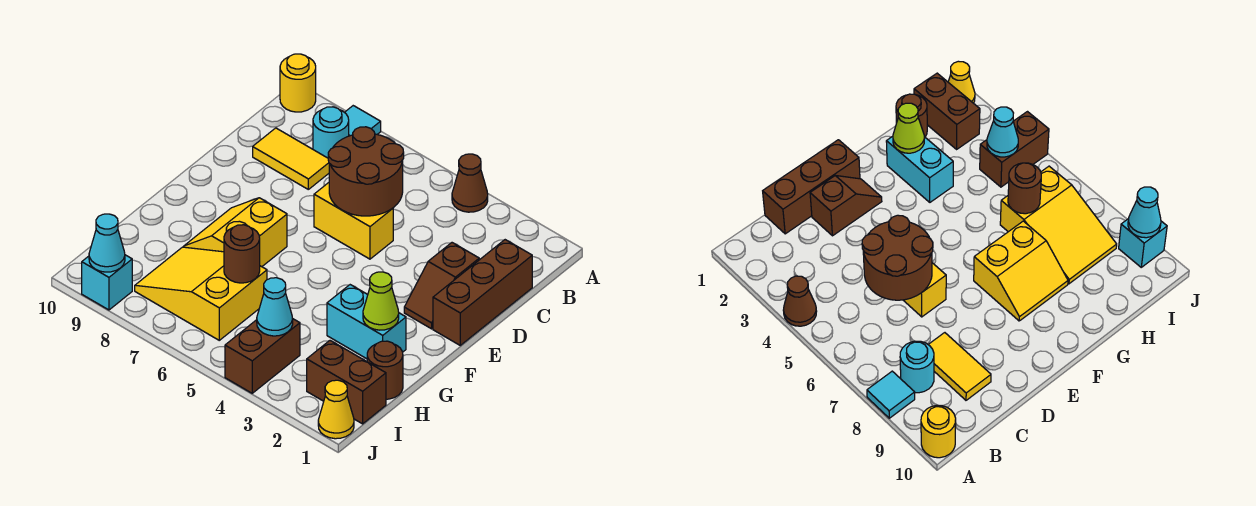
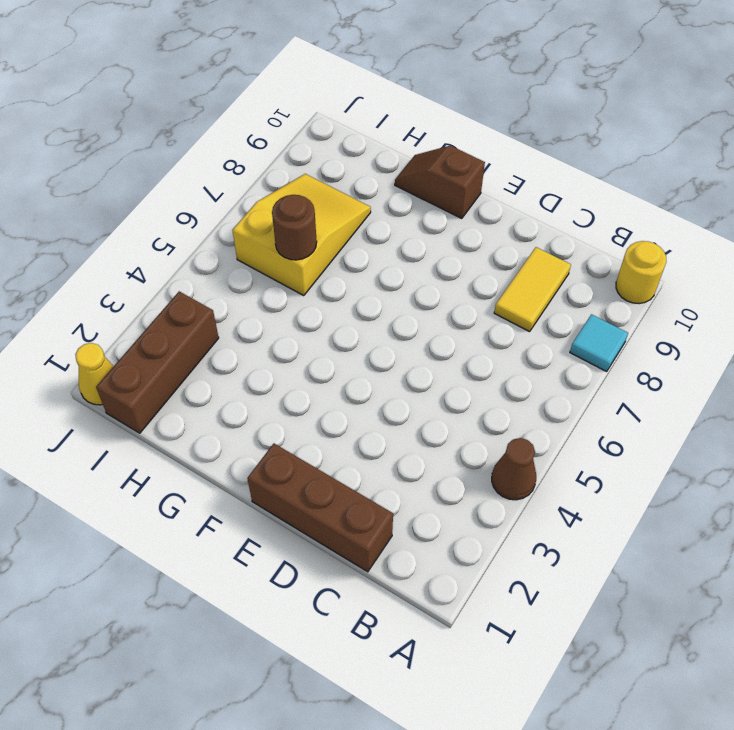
brown 1x2 slope [395,146,485,219] -> brown 1x2 slope moved to [404,243,479,329]
brown 1x3 brick [96,291,219,433] -> brown 1x2 brick [307,341,386,424]
none -> cyan 1x1 round brick [313,107,349,158]
none -> yellow 1x2 brick [314,183,393,259]
none -> yellow 2x2 slope [184,198,287,267]

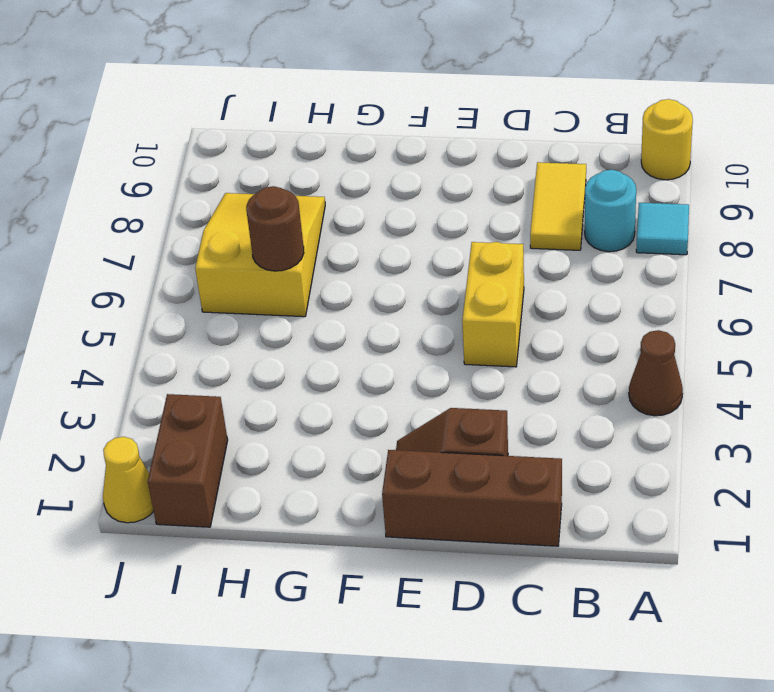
none -> yellow 2x2 slope [184,198,287,267]
none -> cyan 1x2 brick [327,285,406,359]
none -> brown 1x1 round brick [367,341,403,399]

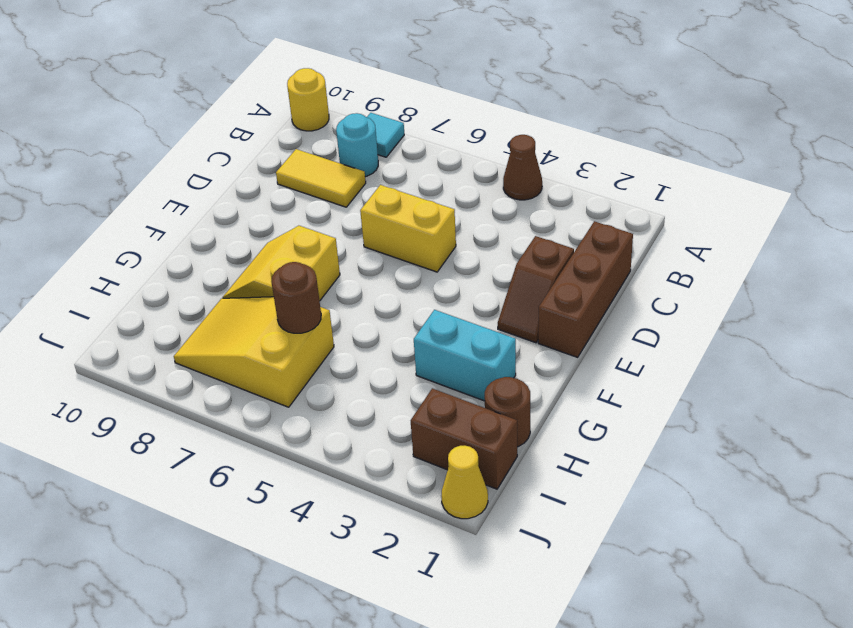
none -> brown 1x2 brick [225,318,300,393]
none -> cyan 1x1 brick [82,255,132,310]
none -> brown 2x2 round brick [328,127,404,216]

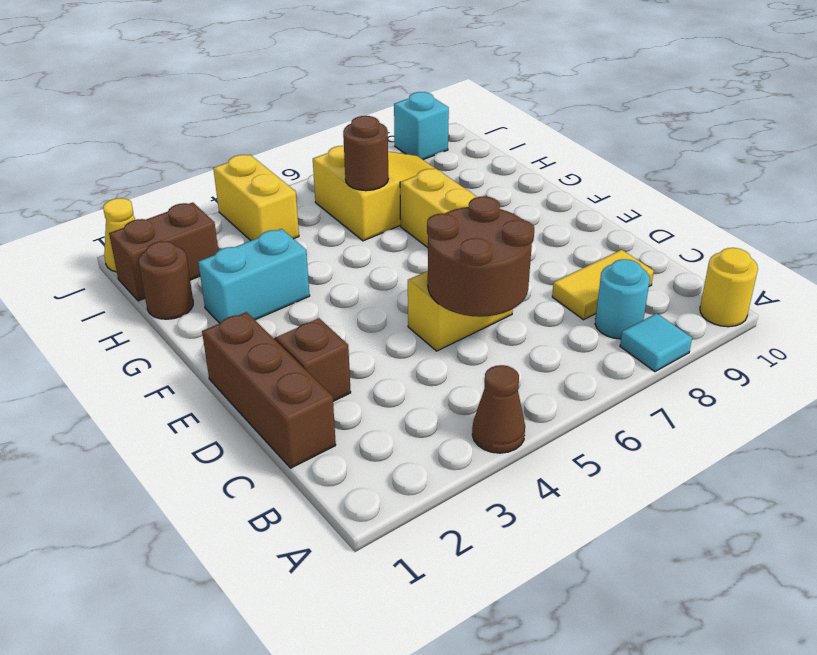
yellow 1x2 brick [213,155,299,241] -> brown 1x2 brick [225,318,300,393]
none -> lime 1x1 cone [363,272,399,330]
none -> cyan 1x1 cone [257,278,293,336]
none -> cyan 1x1 cone [89,214,125,272]

